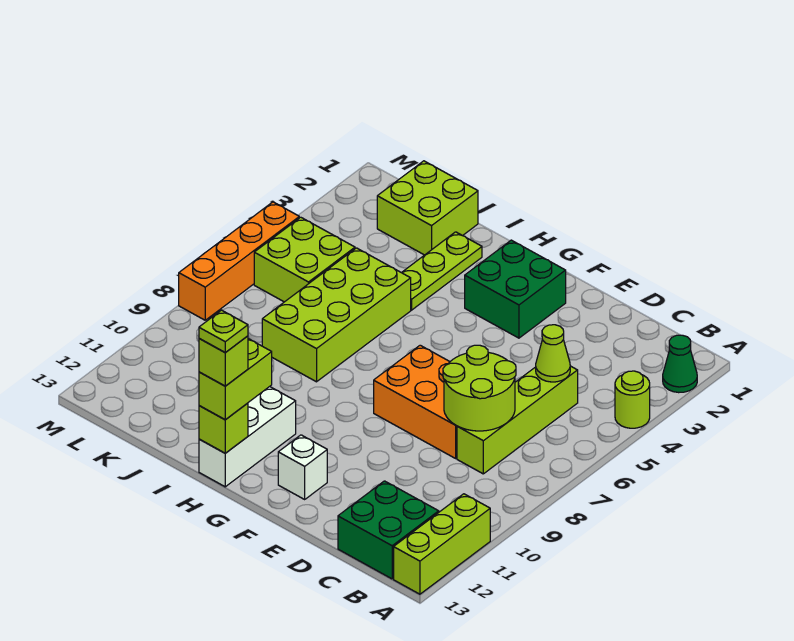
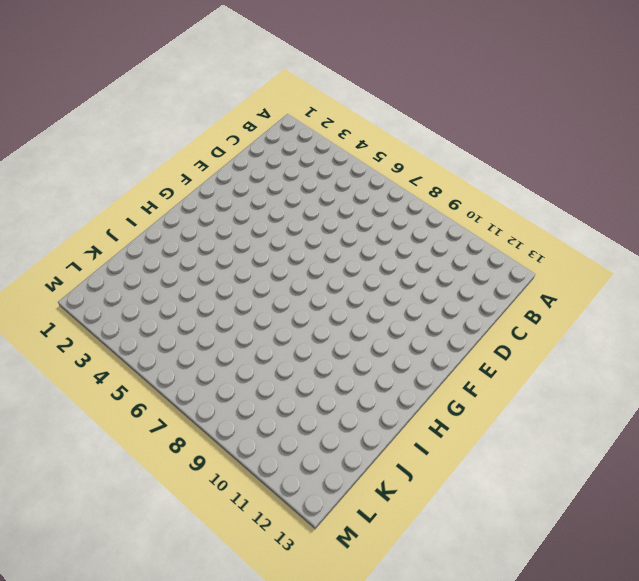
none -> green 1x1 cone [663,335,697,393]
none -> lime 1x1 round brick [615,371,650,428]
none -> lime 1x3 brick [394,494,490,594]

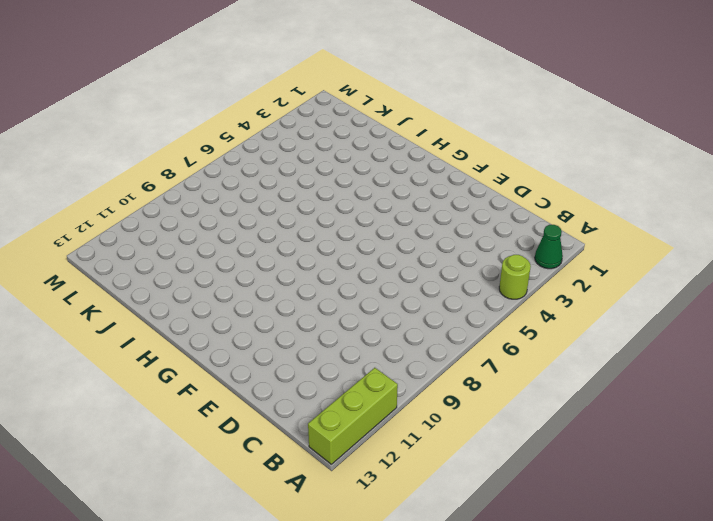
none -> green 2x2 brick [338,481,439,579]
none -> lime 1x4 brick [457,366,578,474]
none -> orange 2x3 brick [374,345,457,458]

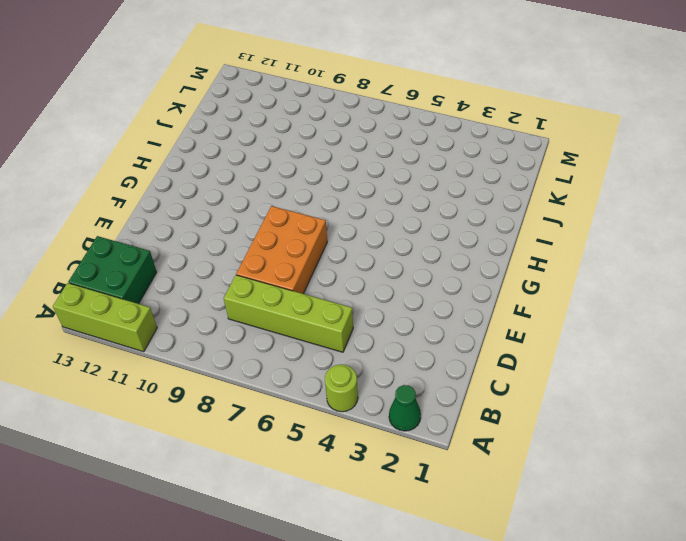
none -> green 2x2 brick [465,240,566,338]
none -> white 1x1 brick [278,435,327,499]
none -> white 1x3 brick [199,387,296,487]

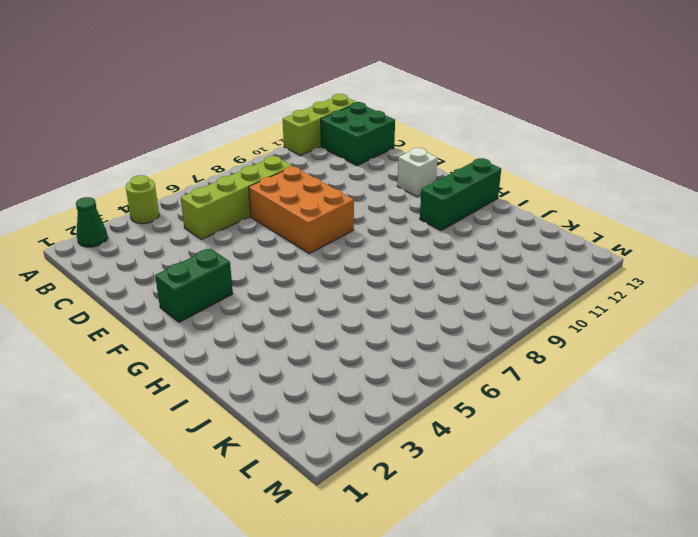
green 1x2 brick [155,248,233,322] -> green 2x2 brick [465,240,566,338]
green 1x3 brick [420,158,501,231] -> white 1x3 brick [199,387,296,487]
none -> lime 1x3 plate [402,232,482,310]
none -> lime 2x4 brick [262,248,411,382]
none -> lime 2x2 brick [377,161,478,255]

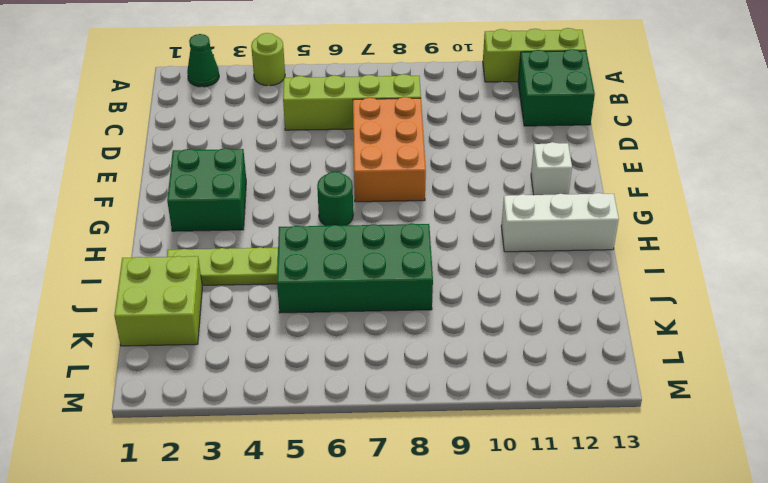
green 1x1 round brick [317,172,353,226] -> none
green 2x4 brick [277,223,433,313] -> lime 2x4 brick [262,248,411,382]
none -> lime 2x2 brick [254,217,355,302]
none -> orange 1x4 brick [179,202,299,320]
none -> lime 1x1 cone [536,325,570,382]

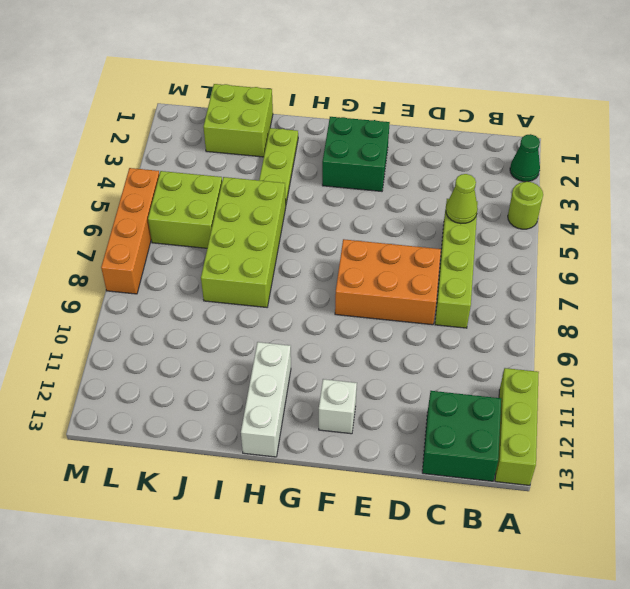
none -> lime 2x2 round brick [443,345,516,431]
none -> lime 1x1 brick [199,403,248,453]
none -> lime 1x2 brick [199,339,272,420]

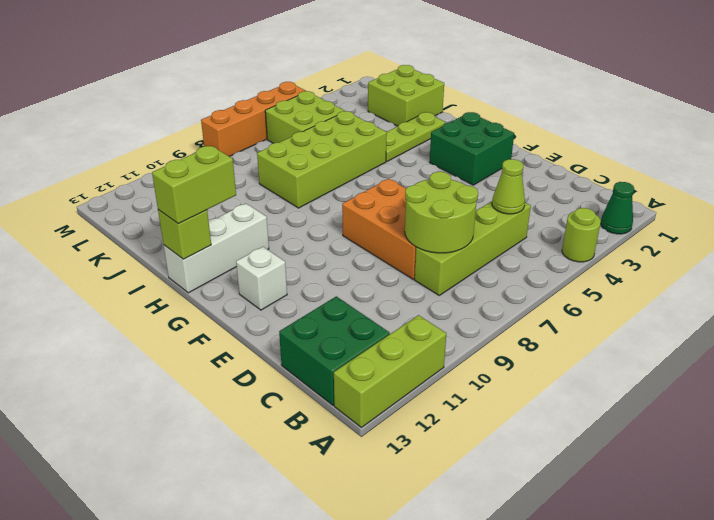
none -> lime 1x1 brick [199,336,248,386]
none -> lime 1x1 plate [199,310,248,353]

